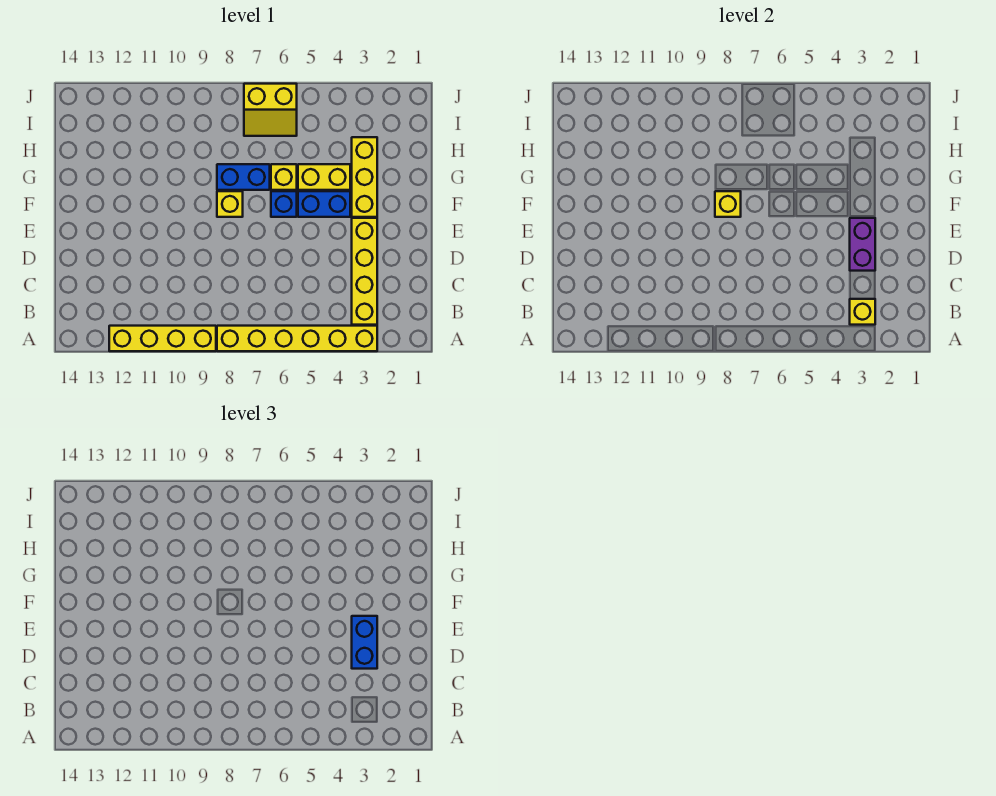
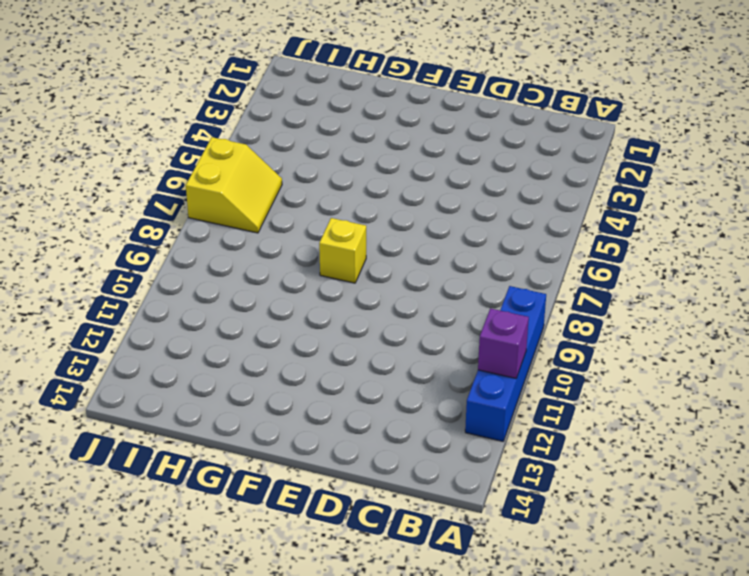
blue 1x4 brick [465,286,546,441] -> yellow 1x4 brick [109,326,216,351]
purple 1x1 brick [478,308,529,378] -> none
none -> yellow 1x6 brick [217,326,377,351]
none -> yellow 1x4 brick [352,218,377,325]
none -> yellow 1x3 brick [352,137,377,217]

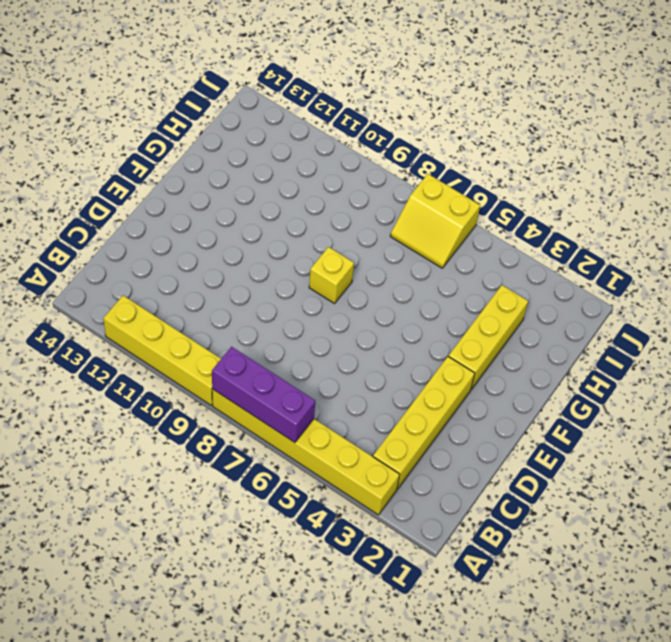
purple 1x3 brick [212,347,315,442] -> none
none -> blue 1x2 brick [298,191,350,217]
none -> blue 1x1 brick [271,191,297,217]
none -> yellow 1x2 brick [298,164,350,190]

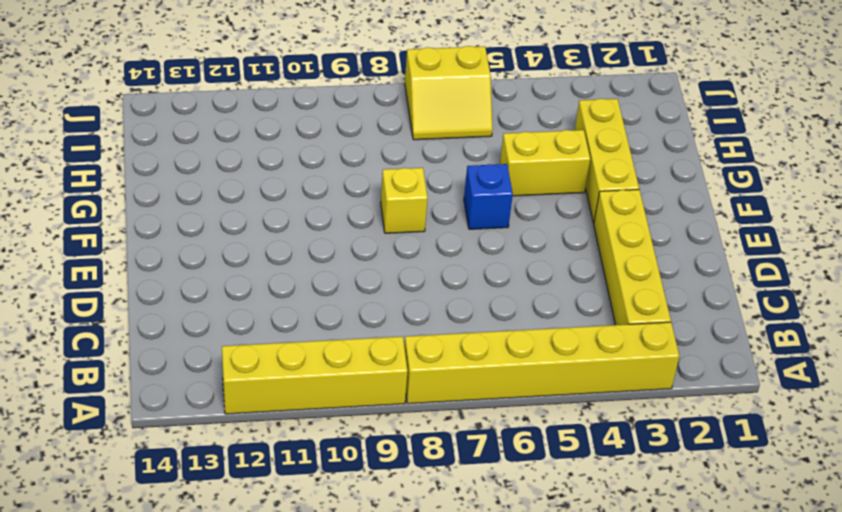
none -> blue 1x2 brick [298,191,350,217]
none -> yellow 1x1 brick [271,164,297,190]
none -> blue 1x2 brick [217,164,270,190]

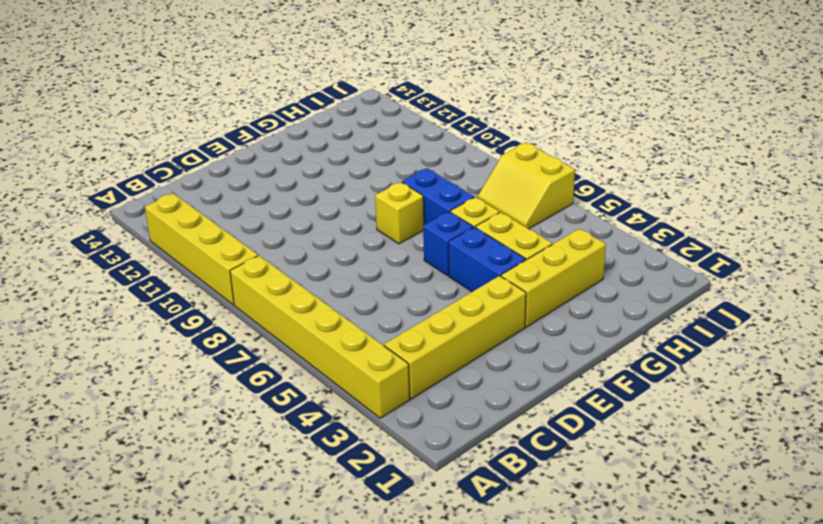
none -> yellow 1x1 brick [850,299,875,325]
none -> purple 1x2 brick [850,218,875,271]
none -> yellow 1x1 brick [715,191,741,217]

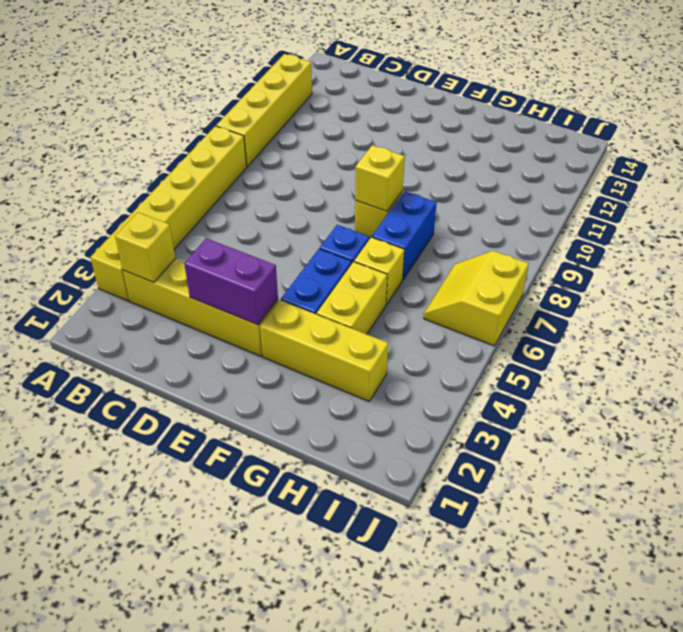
none -> blue 1x2 brick [352,616,377,669]

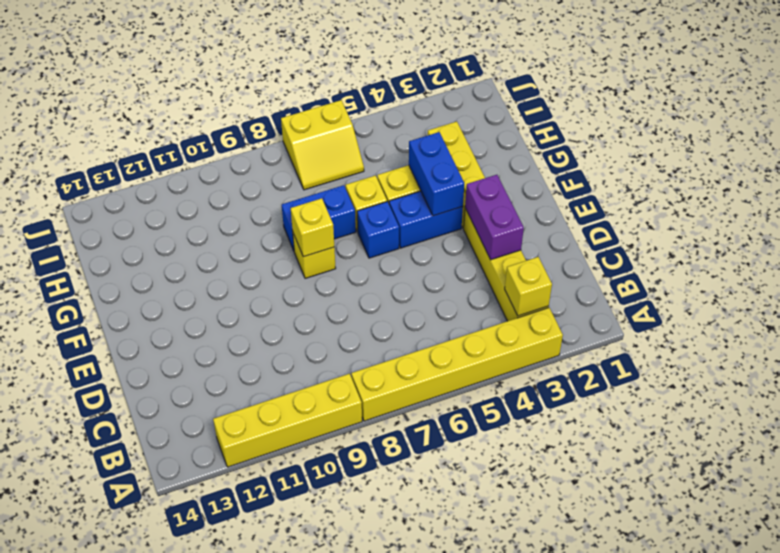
blue 1x2 brick [409,132,464,216] -> blue 1x2 brick moved to [352,616,377,669]

